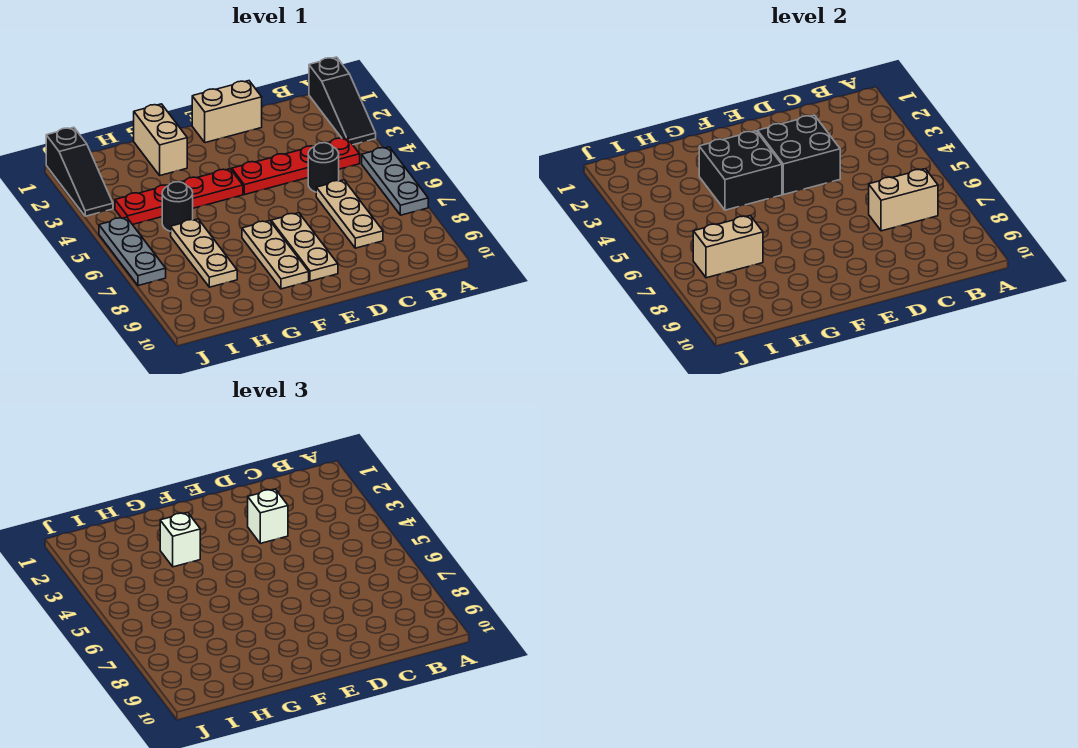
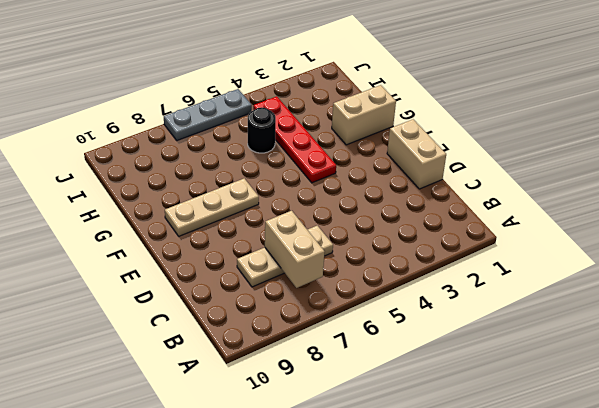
none -> black 1x3 slope [309,57,376,145]
none -> grey 1x3 plate [362,147,428,215]
none -> red 1x4 plate [232,137,360,195]

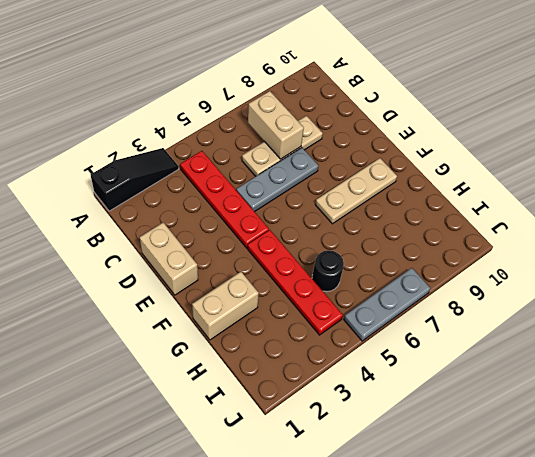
grey 1x3 plate [236,148,318,212] -> grey 1x3 plate moved to [362,147,428,215]
none -> black 1x1 round brick [308,143,339,192]
none -> tan 1x3 plate [271,213,338,281]
none -> tan 1x3 plate [171,219,237,287]

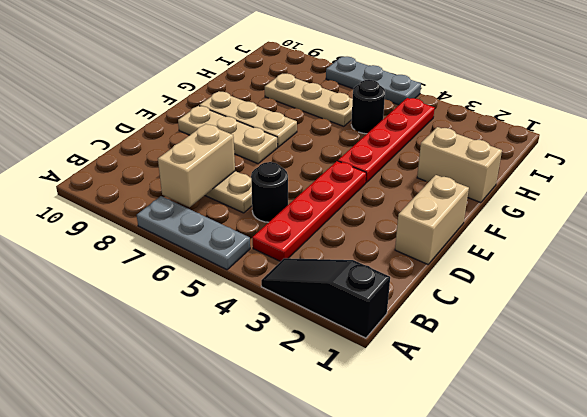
none -> black 1x3 slope [46,127,113,216]
none -> black 2x2 brick [758,115,840,195]
none -> black 2x2 brick [699,131,782,210]

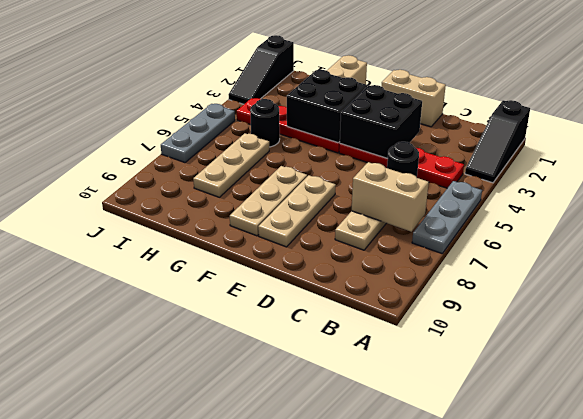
none -> tan 1x2 brick [693,216,763,278]
none -> white 1x1 brick [248,489,288,543]
none -> white 1x1 brick [160,513,200,567]

